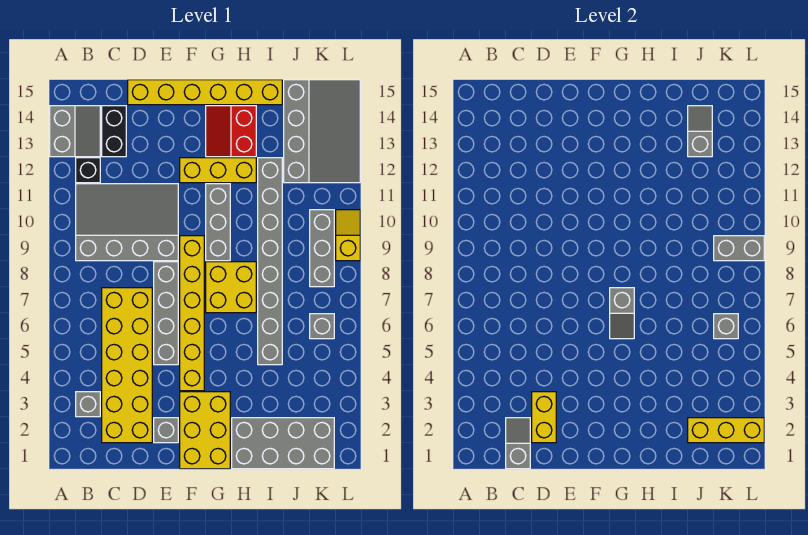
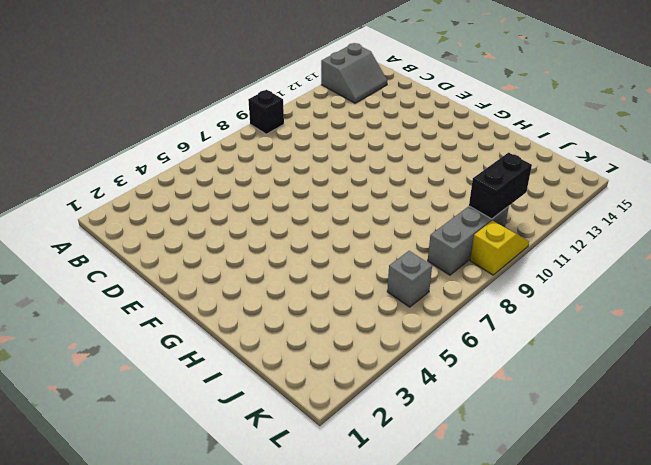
black 1x1 brick [248,90,284,134] -> black 1x1 brick moved to [76,158,100,183]
black 1x2 brick [469,152,532,219] -> black 1x2 brick moved to [102,106,126,157]
none -> grey 1x1 brick [76,392,100,417]
none -> grey 3x4 slope [76,184,178,261]
none -> yellow 2x6 brick [102,288,152,443]

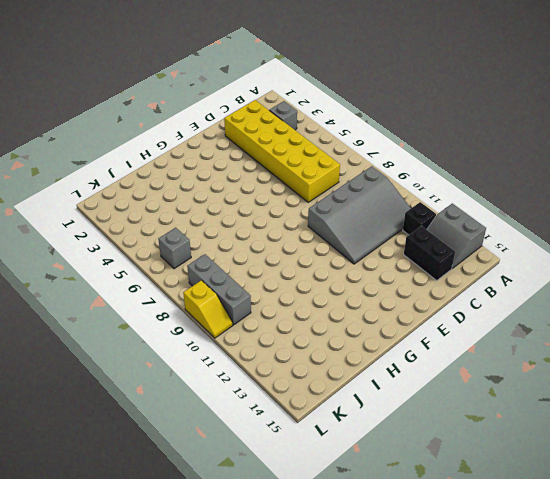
none -> yellow 1x6 brick [128,80,282,105]
none -> grey 1x1 brick [154,418,178,443]
none -> grey 1x4 brick [154,262,178,365]

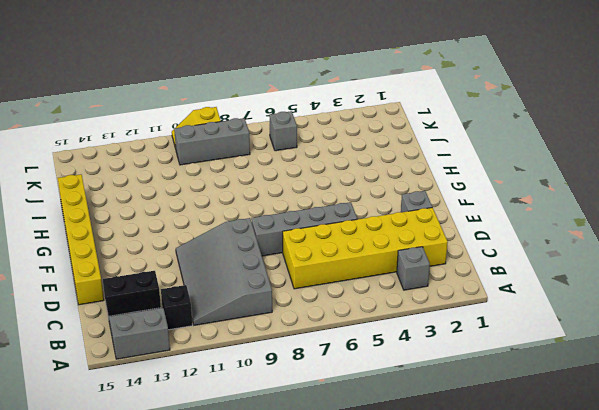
none -> yellow 2x3 brick [180,392,230,469]
none -> yellow 1x6 brick [180,236,204,391]
none -> yellow 1x3 brick [180,158,256,183]

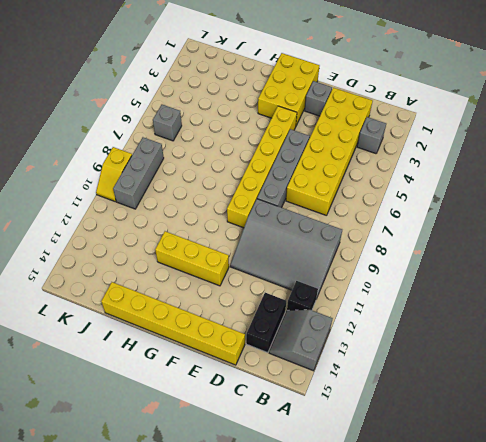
none -> yellow 2x2 brick [206,262,256,313]
none -> grey 1x3 brick [206,184,230,261]
none -> red 2x2 slope [206,106,256,157]

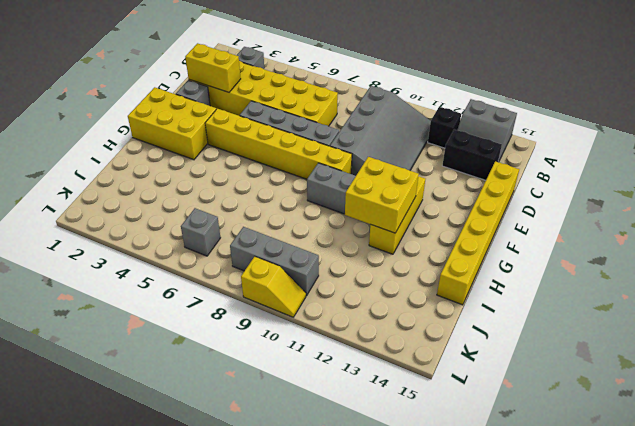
yellow 2x2 brick [345,157,419,233] -> yellow 2x2 brick moved to [206,262,256,313]
none -> red 2x2 slope [206,106,256,157]
none -> grey 2x4 brick [232,418,334,469]
none -> grey 1x8 brick [258,158,282,365]

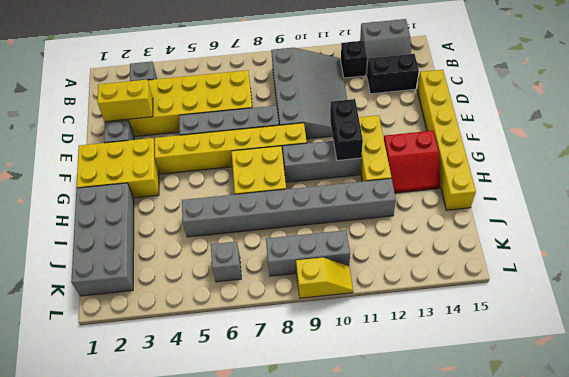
black 1x2 brick [330,99,363,161] -> none
red 2x2 slope [384,131,440,193] -> red 2x2 slope turned to [206,106,256,157]
none -> grey 3x4 slope [284,80,360,183]
none -> grey 1x2 slope [506,418,530,469]
none -> grey 1x2 slope [610,288,634,339]

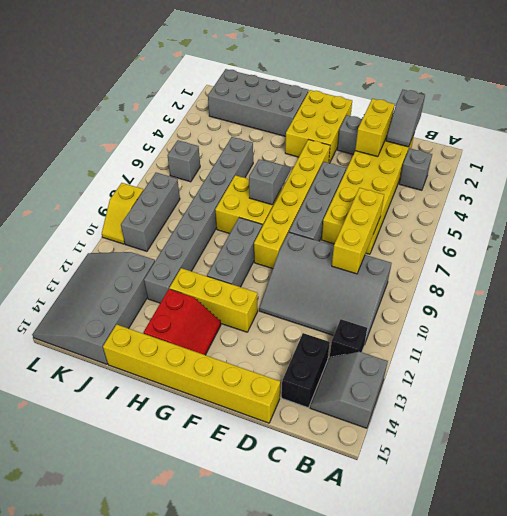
yellow 1x3 brick [332,188,384,274] -> yellow 1x3 brick turned to [688,418,764,443]
none -> grey 1x2 slope [688,106,712,157]
none -> grey 1x1 brick [714,314,738,339]
none -> grey 1x2 brick [714,236,764,261]

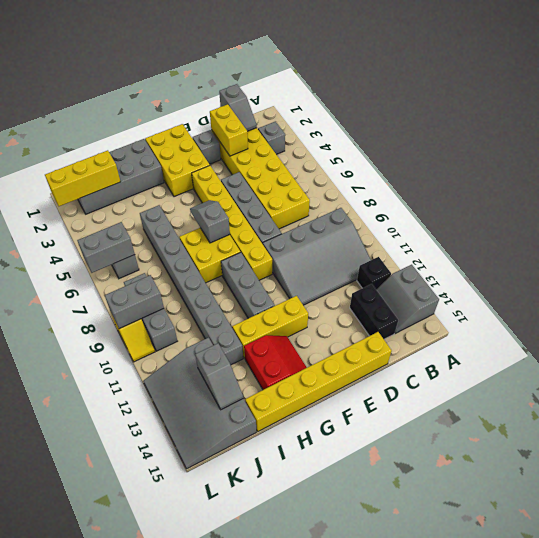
grey 1x2 brick [77,222,135,273] -> grey 1x1 brick [714,314,738,339]

